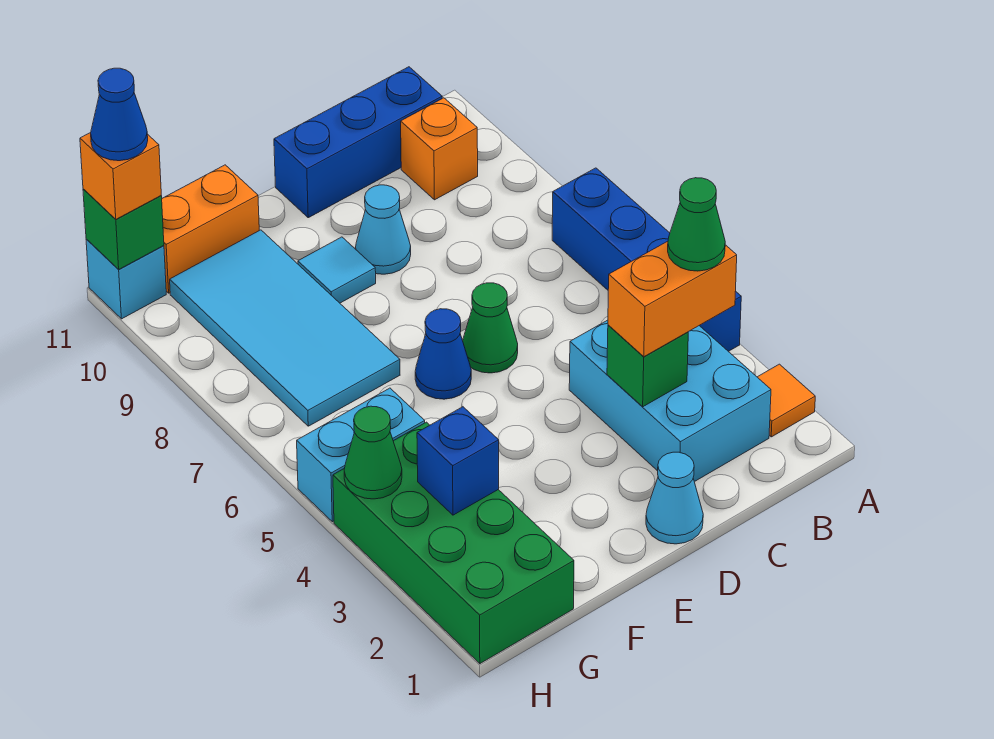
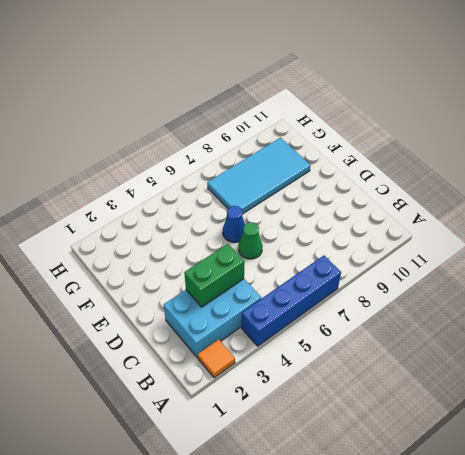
green 1x2 brick [184,244,245,307] -> green 1x1 brick [607,325,688,407]
none -> orange 1x1 brick [401,98,478,200]
none -> blue 1x3 brick [274,67,442,218]
none -> cyan 1x1 cone [646,452,703,544]

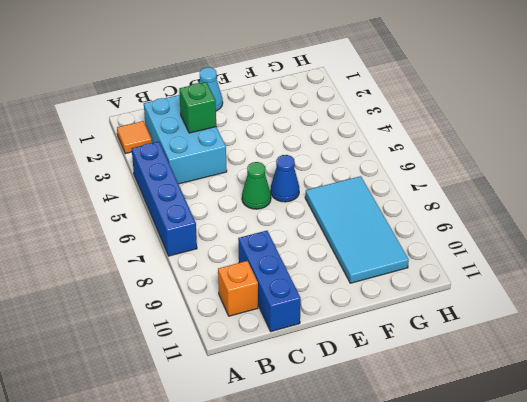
blue 1x3 brick [238,231,301,332] -> blue 1x3 brick turned to [274,67,442,218]
none -> cyan 1x1 cone [356,185,411,274]
none -> cyan 1x1 tile [298,237,376,303]
none -> orange 1x2 brick [162,165,259,293]

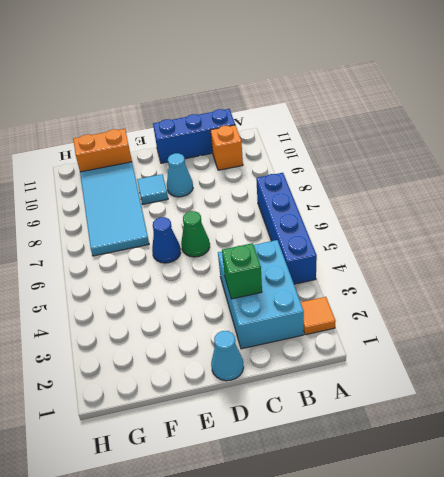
none -> green 2x4 brick [333,422,574,664]
none -> cyan 1x2 brick [297,388,425,522]
none -> cyan 1x1 brick [86,239,166,319]

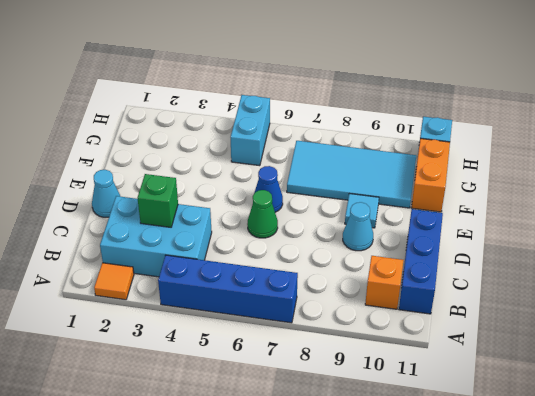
none -> green 2x4 brick [333,422,574,664]
none -> blue 1x1 brick [417,407,499,515]
none -> green 1x1 cone [344,406,402,499]

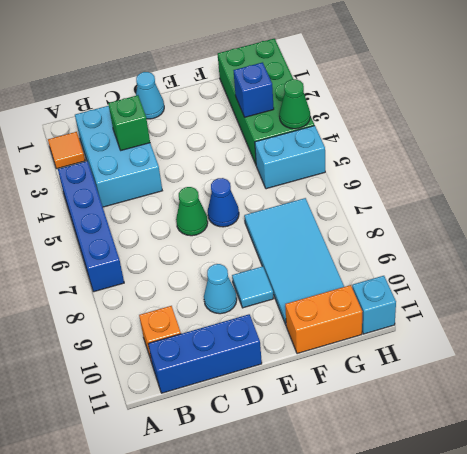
none -> green 1x1 brick [83,189,164,269]
none -> orange 1x2 brick [608,241,737,357]
none -> orange 1x1 brick [80,132,161,219]

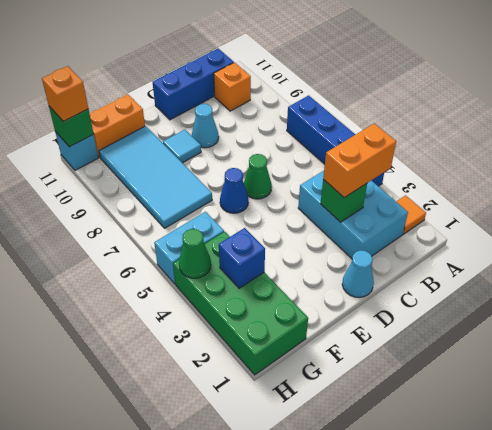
none -> green 1x1 cone [668,178,725,271]
none -> blue 1x1 cone [91,68,148,161]

